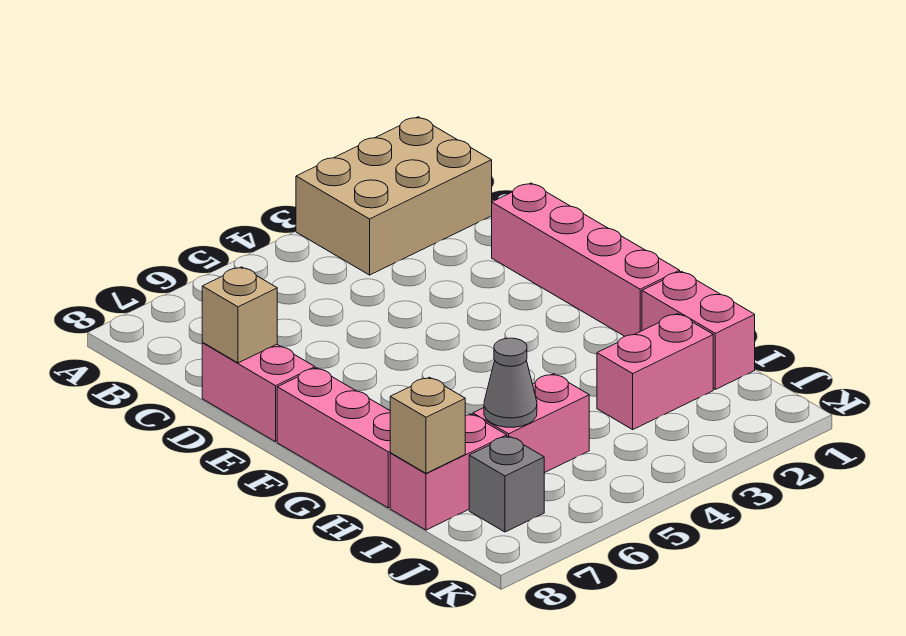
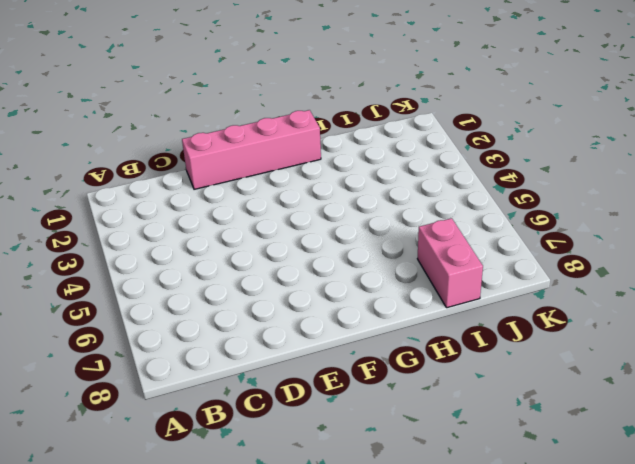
none -> tan 2x3 brick [296,117,492,275]
none -> pink 1x2 brick [202,343,315,442]
none -> pink 1x3 brick [277,368,390,508]

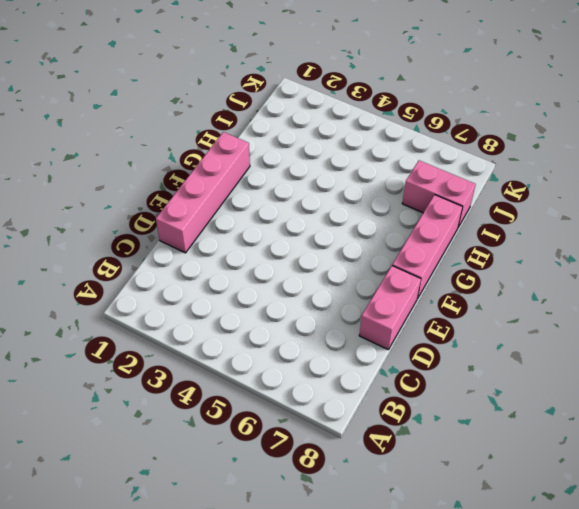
none -> tan 2x3 brick [296,117,492,275]
none -> pink 1x2 brick [642,271,755,389]
none -> pink 1x2 brick [597,314,713,429]

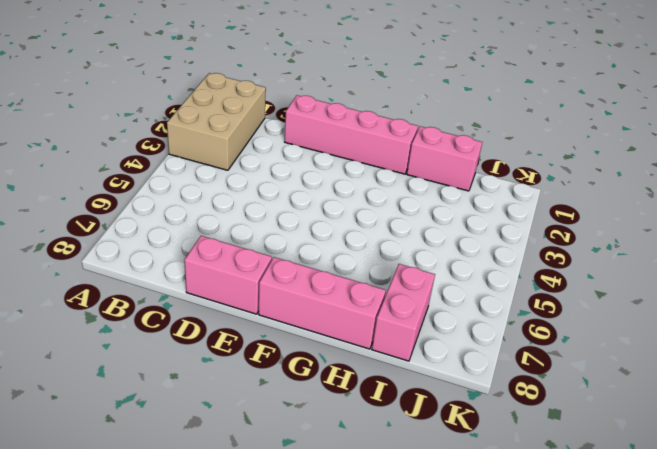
none -> pink 1x2 brick [597,314,713,429]
none -> pink 1x2 brick [473,374,589,473]
none -> grey 1x1 brick [469,436,544,532]

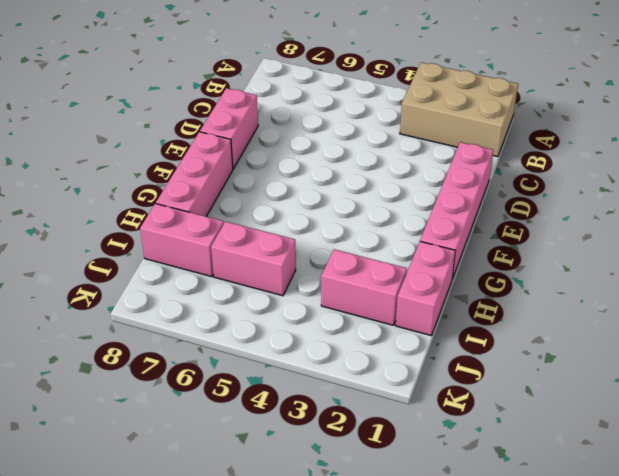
none -> grey 1x1 brick [469,436,544,532]
none -> tan 1x1 brick [202,267,277,363]
none -> grey 1x1 cone [484,338,537,427]

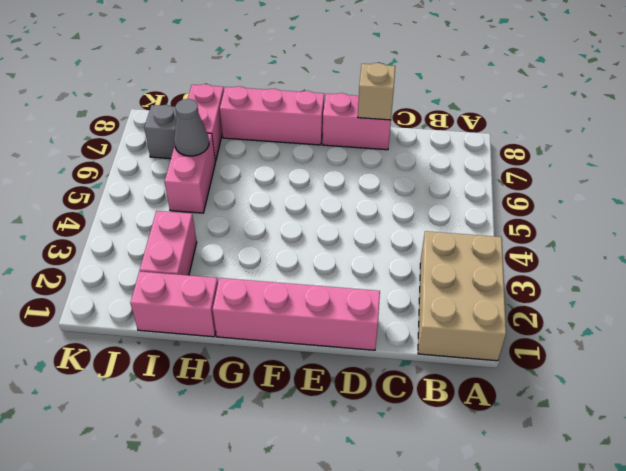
none -> tan 1x1 brick [390,377,465,473]

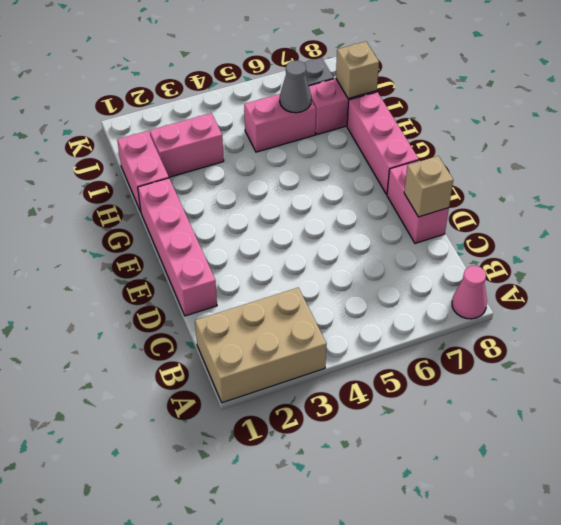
pink 1x1 cone [452,266,487,319] -> none

